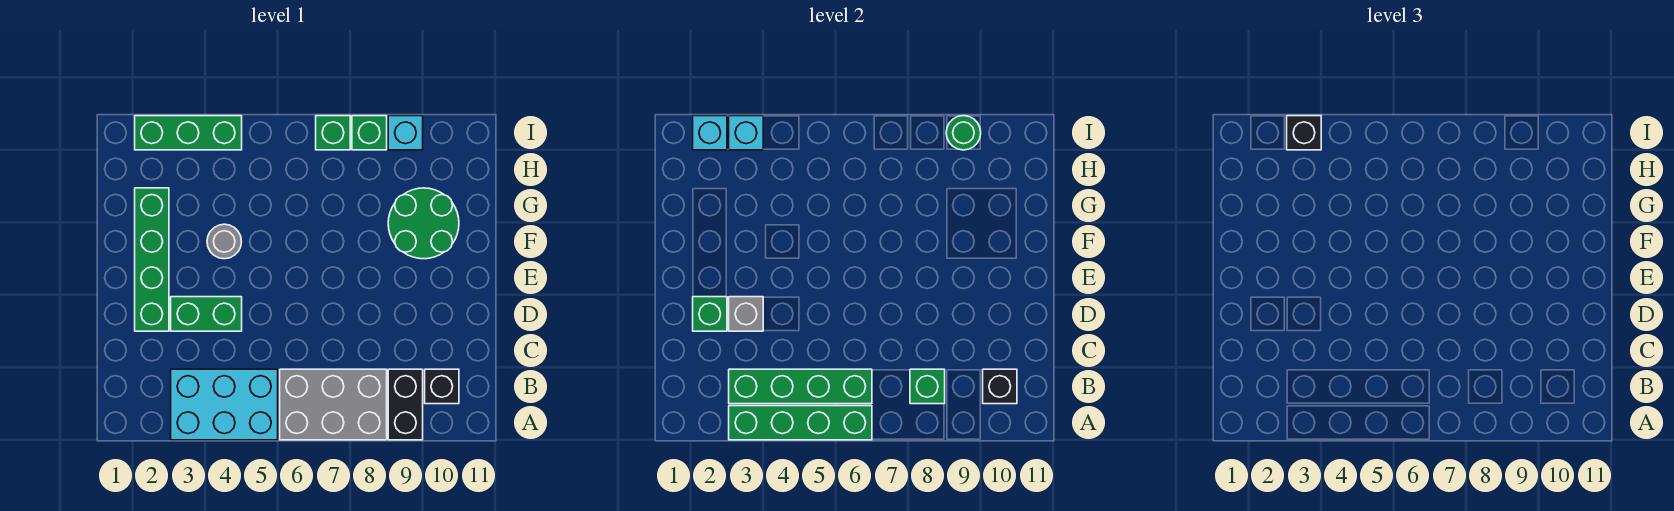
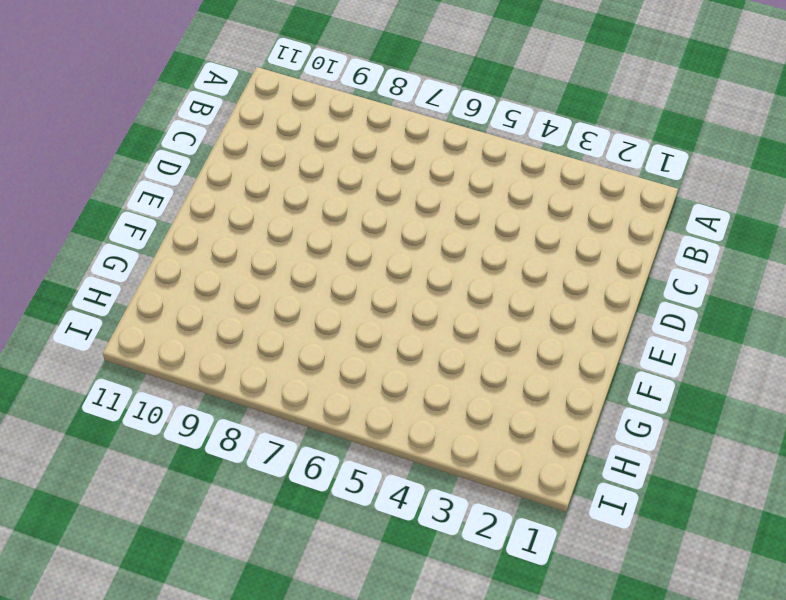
none -> cyan 2x3 brick [171,369,278,440]
none -> grey 2x3 brick [280,369,387,440]
none -> black 1x2 brick [388,369,423,440]

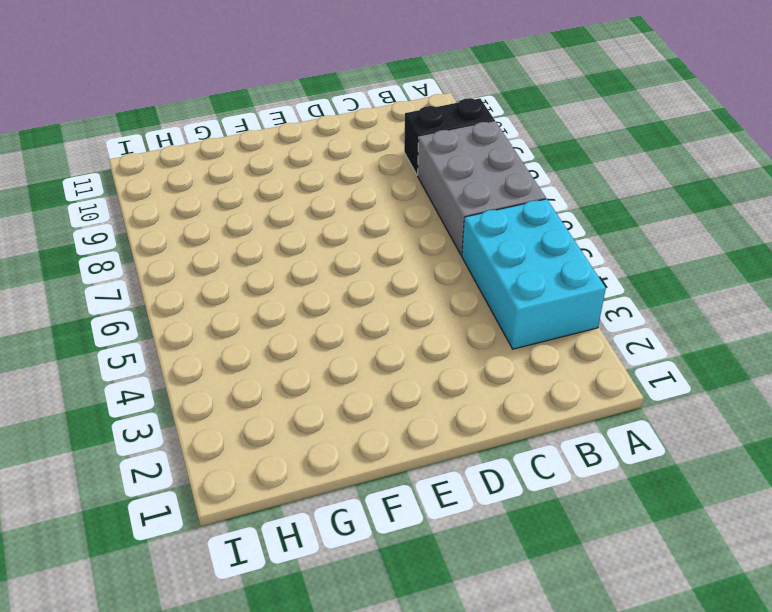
none -> black 1x1 brick [425,369,459,404]
none -> green 1x4 brick [135,188,169,331]
none -> green 1x2 brick [171,297,242,331]

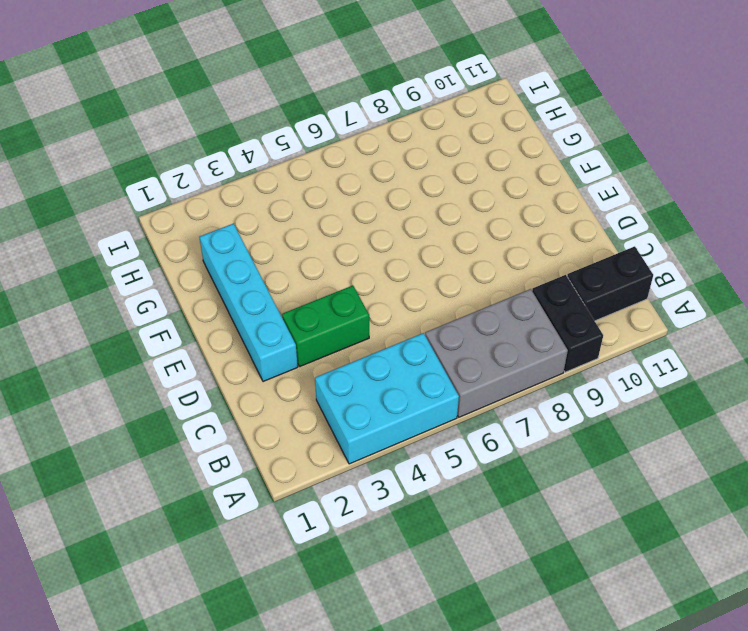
black 1x2 brick [567,246,653,321] -> black 1x1 brick [425,369,459,404]
cyan 1x4 brick [200,224,298,382] -> green 1x4 brick [135,188,169,331]
none -> grey 1x1 round brick [207,224,242,259]
none -> green 2x2 round brick [388,188,459,259]
none -> green 1x3 brick [135,116,242,150]

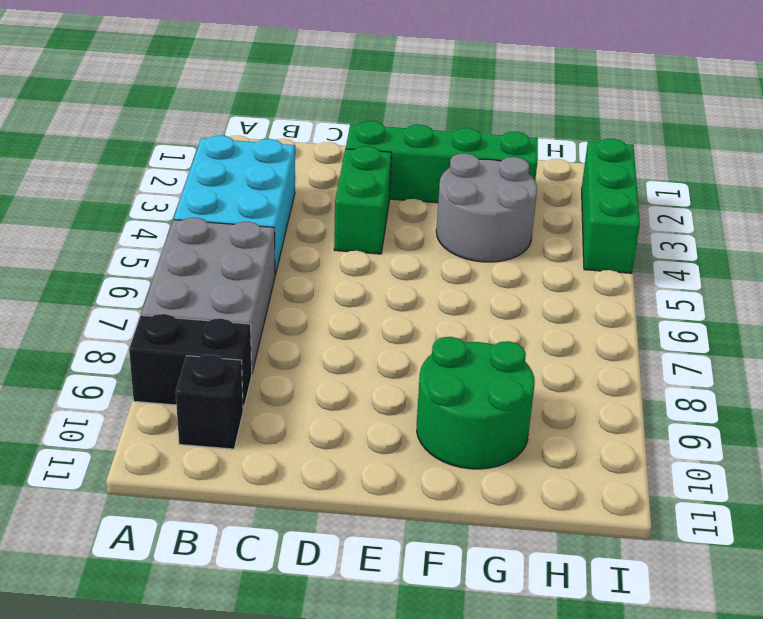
grey 2x2 round brick [436,153,537,262] -> grey 1x1 round brick [207,224,242,259]
none -> green 1x1 brick [316,116,350,150]
none -> green 1x1 brick [352,116,387,150]
none -> cyan 1x1 brick [388,116,423,150]

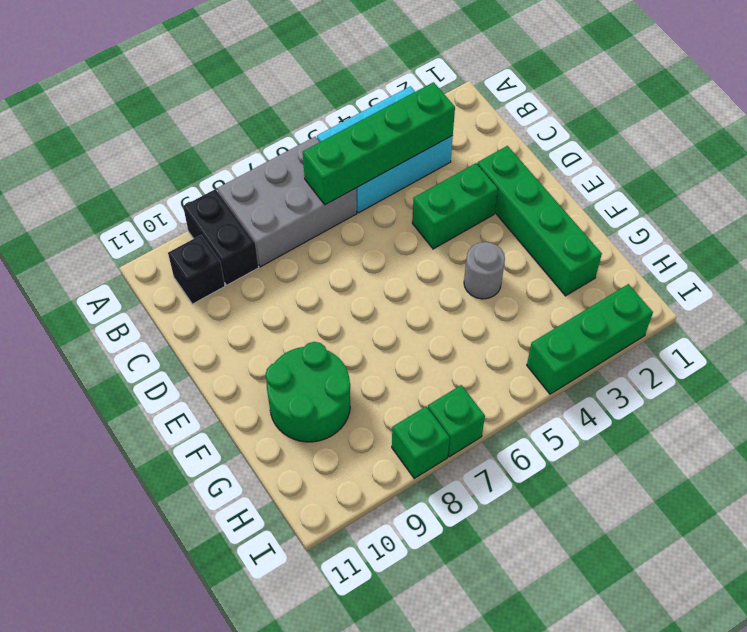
none -> cyan 1x1 brick [388,116,423,150]
none -> green 1x4 brick [729,406,872,440]
none -> green 1x1 brick [910,369,945,404]

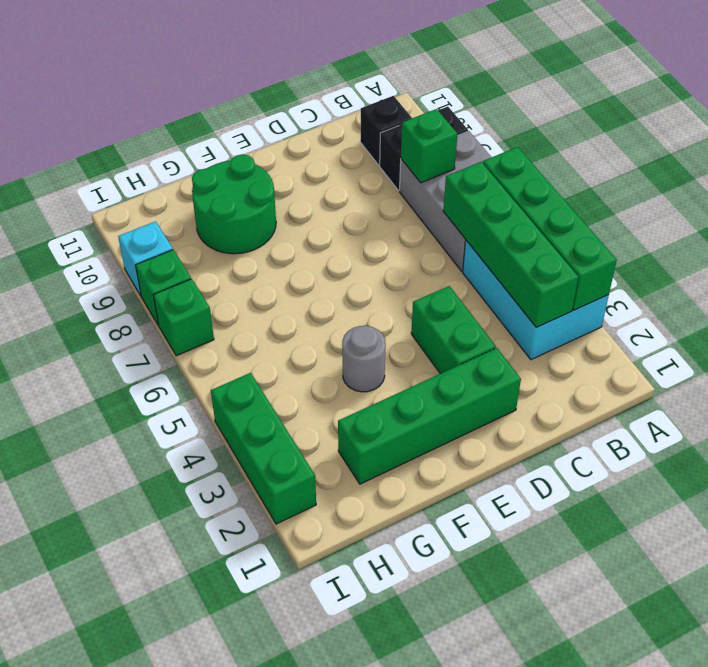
none -> black 1x1 brick [983,369,1017,404]
none -> green 1x1 brick [693,297,727,331]
none -> grey 1x1 brick [729,297,763,331]

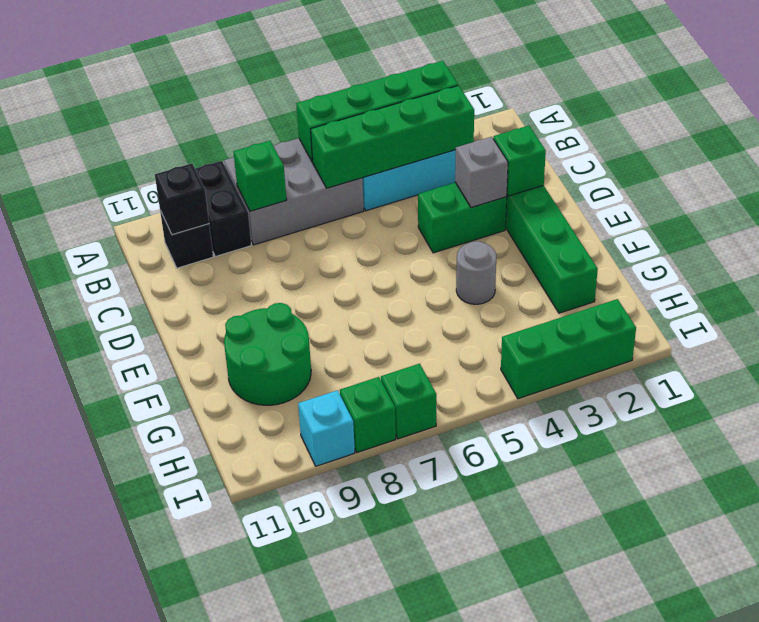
none -> cyan 1x1 brick [693,116,727,150]
none -> cyan 1x1 brick [729,116,763,150]
none -> green 1x1 round brick [946,116,981,150]

